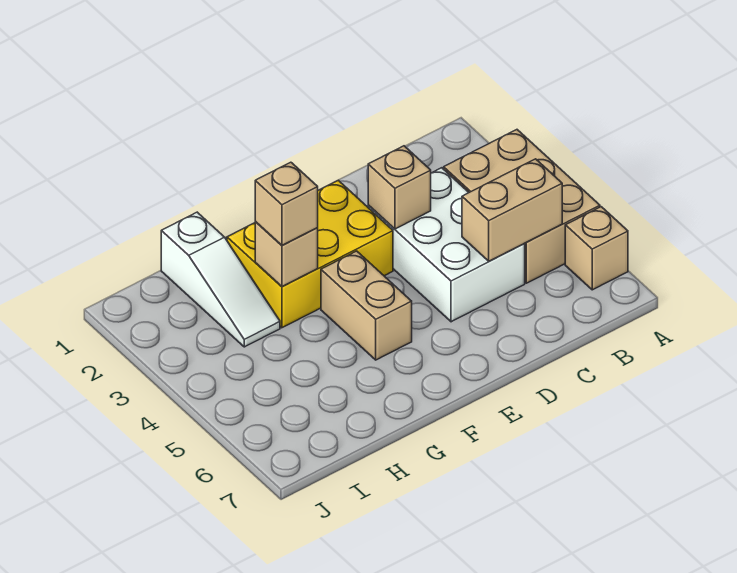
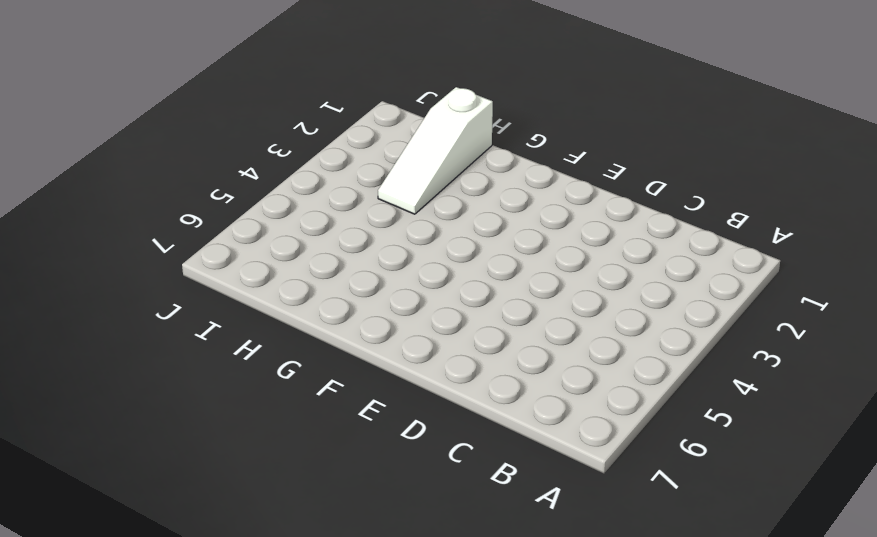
none -> tan 2x3 brick [444,130,600,283]
none -> tan 1x1 brick [565,207,628,290]

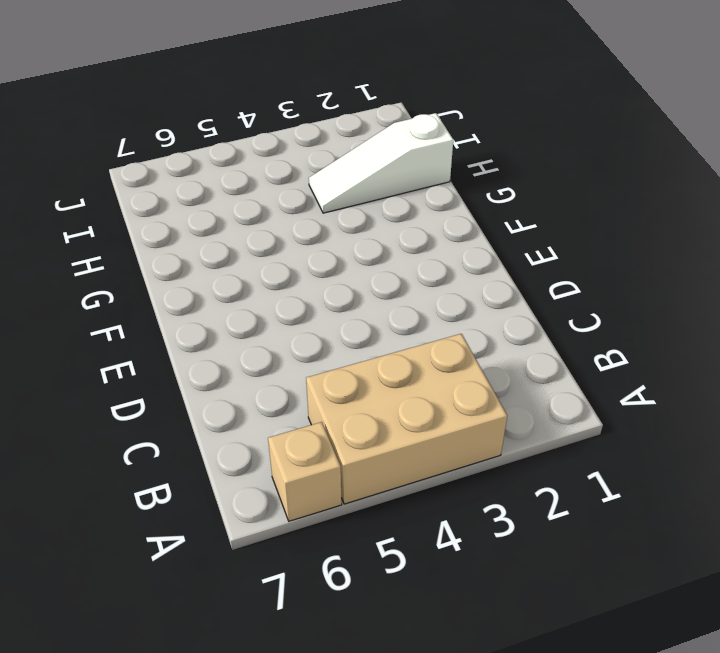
none -> white 2x3 brick [368,168,525,322]
none -> yellow 2x3 brick [227,180,393,328]

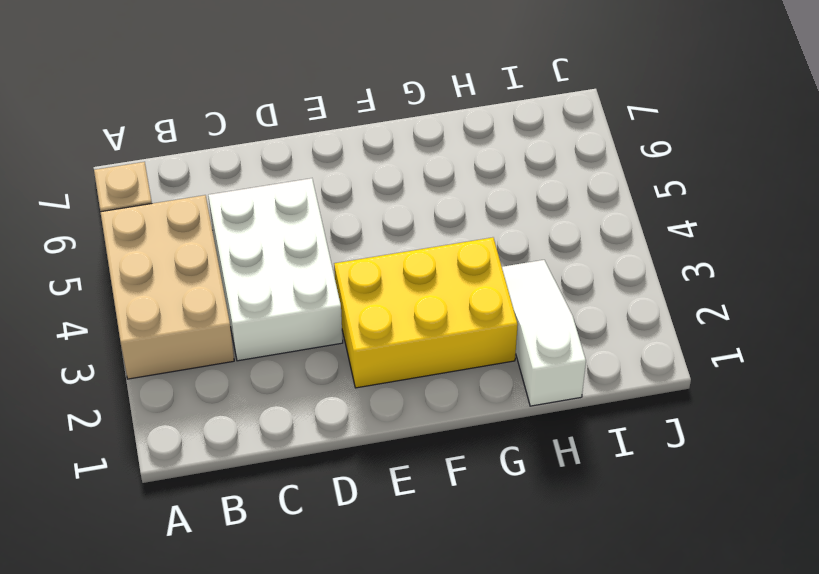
none -> tan 1x2 brick [321,251,412,360]
none -> tan 1x2 brick [462,159,562,261]

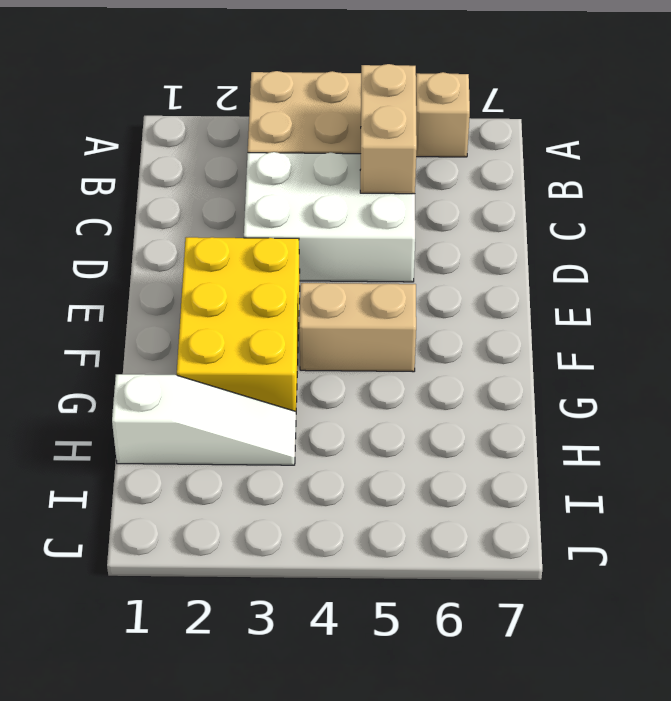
none -> tan 1x1 brick [368,146,431,229]
none -> tan 1x1 brick [255,222,318,286]

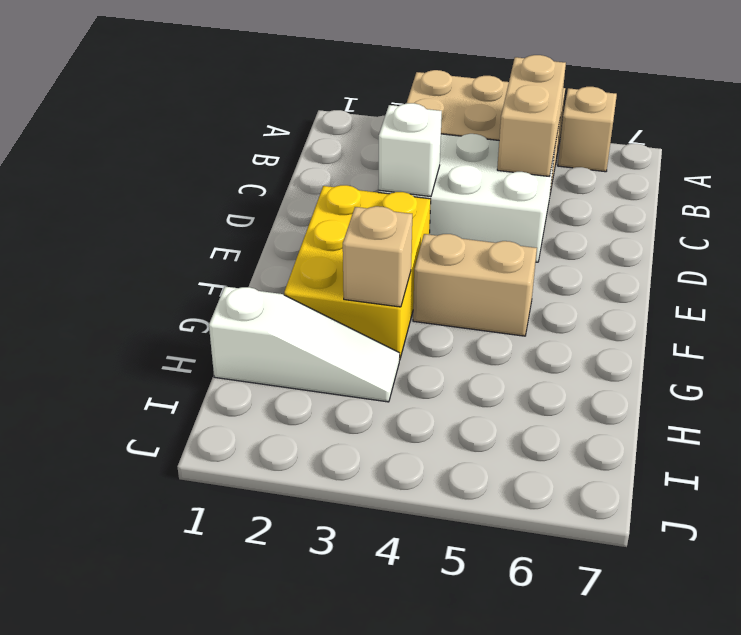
white 1x1 brick [378,103,442,197] -> tan 1x1 brick [368,146,431,229]
none -> tan 1x1 brick [255,162,318,245]

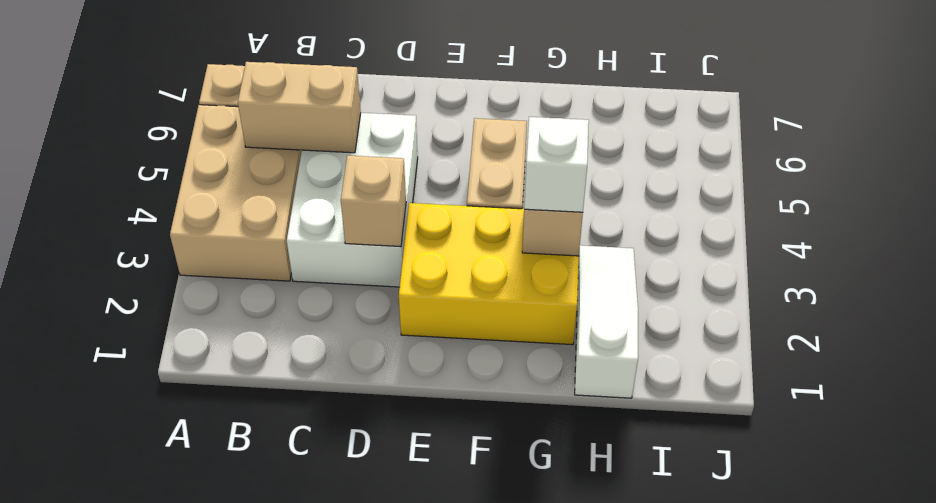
white 1x1 brick [524,117,589,212] -> tan 1x1 brick [255,162,318,245]

